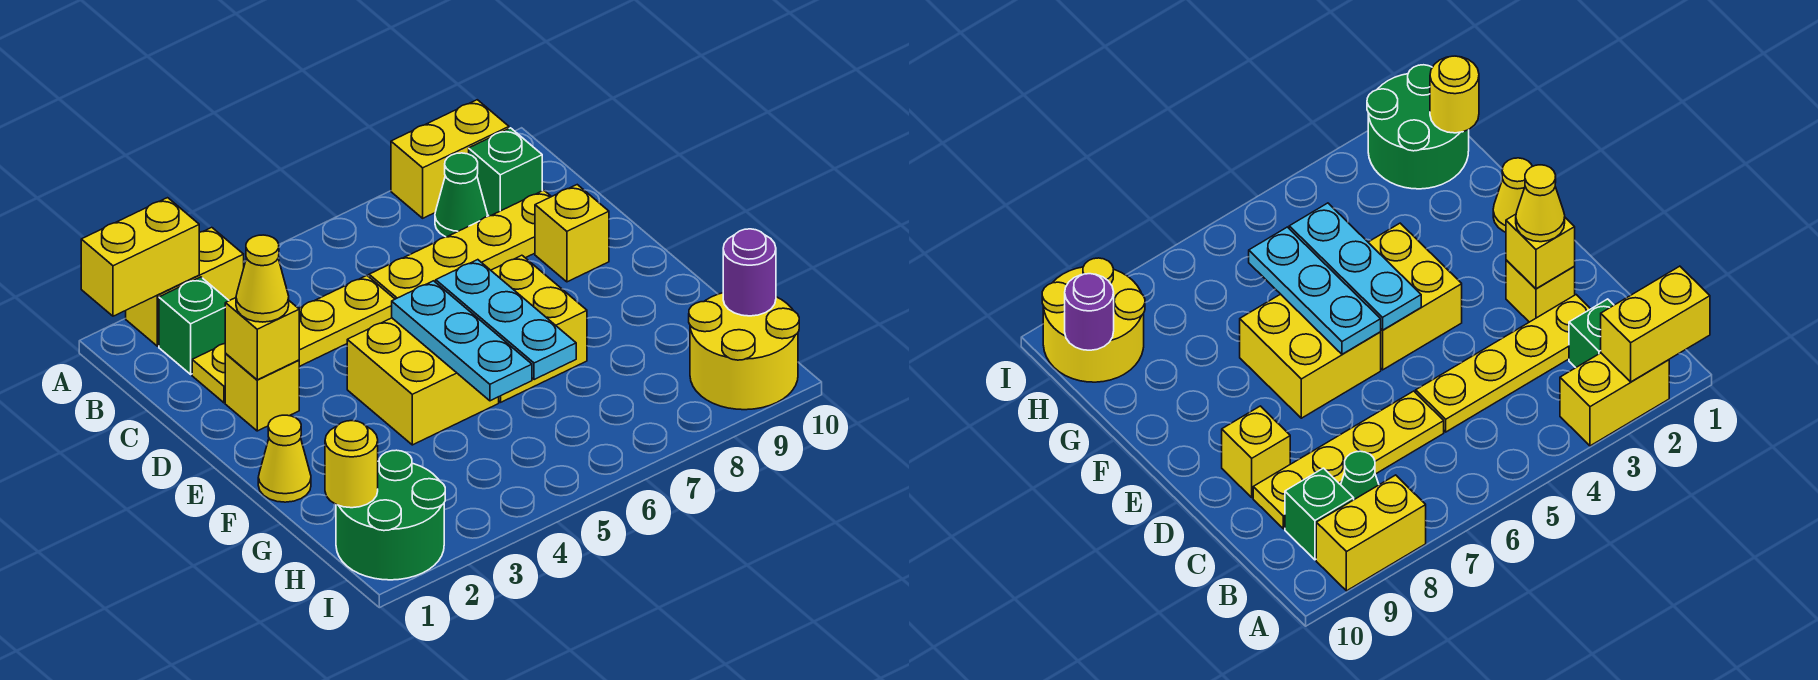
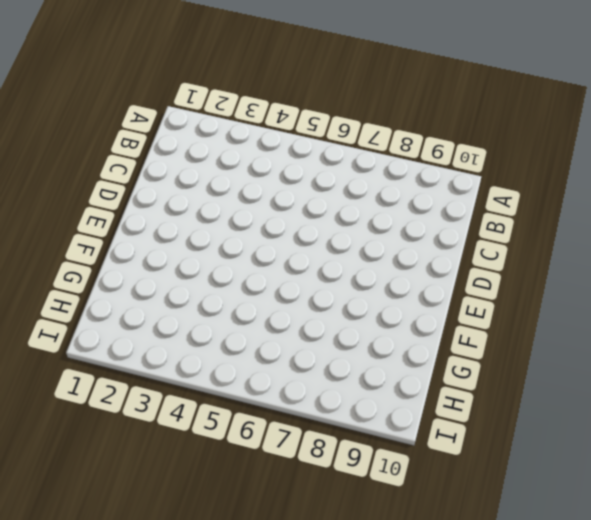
none -> yellow 1x2 brick [126,227,244,346]
none -> yellow 1x2 brick [391,100,509,218]
none -> green 1x1 brick [159,277,229,374]

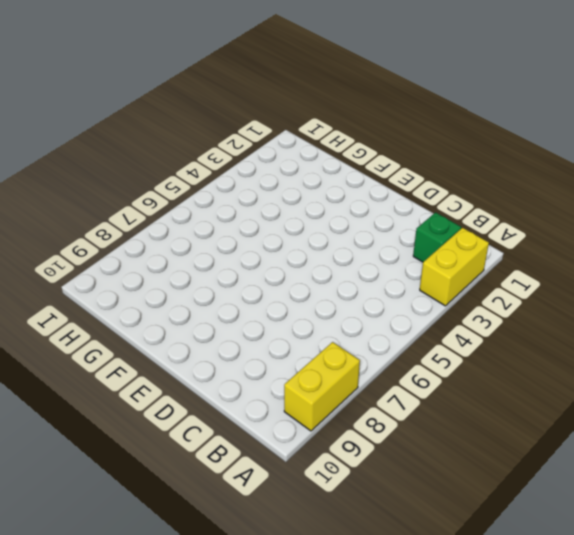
none -> green 1x1 cone [435,153,488,237]
none -> green 1x1 brick [469,128,542,216]
none -> yellow 1x4 plate [192,276,395,403]

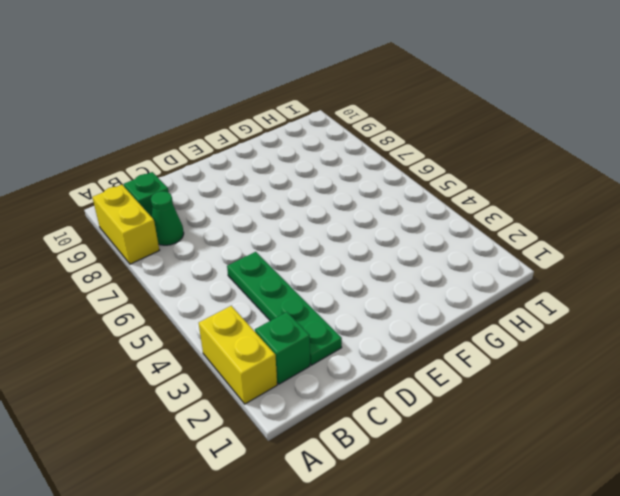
green 1x4 plate [227,252,342,365] -> yellow 1x4 plate [192,276,395,403]
none -> yellow 1x4 plate [369,190,551,299]
none -> yellow 1x1 brick [225,354,299,431]
none -> yellow 1x1 brick [535,185,609,282]

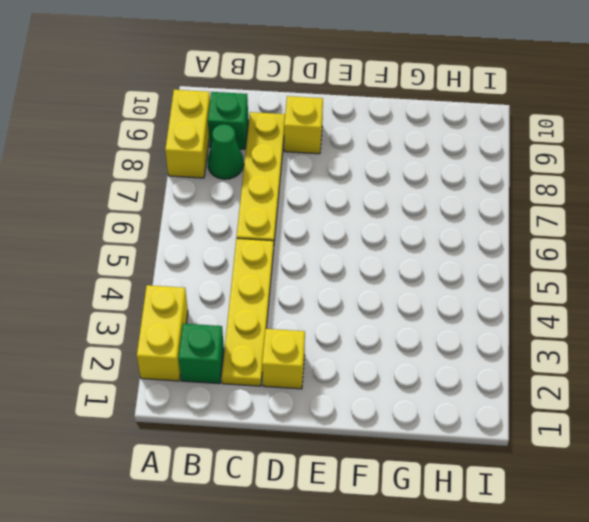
none -> yellow 2x2 brick [347,318,499,445]
none -> yellow 2x2 brick [491,255,587,402]
none -> yellow 1x1 cone [258,415,311,502]

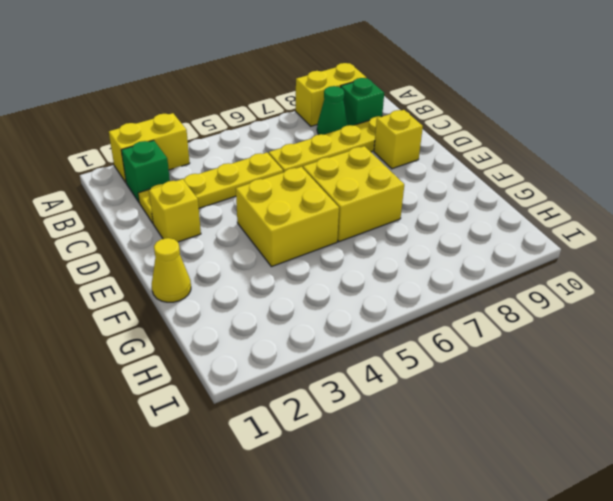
none -> green 2x2 round brick [336,450,445,580]
none -> yellow 2x2 round brick [689,293,799,410]
none -> yellow 1x2 brick [81,198,199,316]

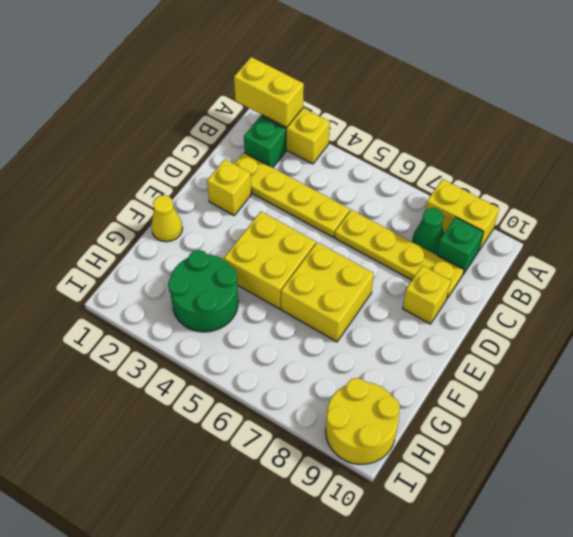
green 2x2 round brick [168,250,238,332] -> green 2x2 round brick moved to [336,450,445,580]
none -> yellow 1x1 brick [225,298,299,380]
none -> cyan 1x3 plate [392,281,532,401]
none -> cyan 1x3 plate [436,260,576,380]

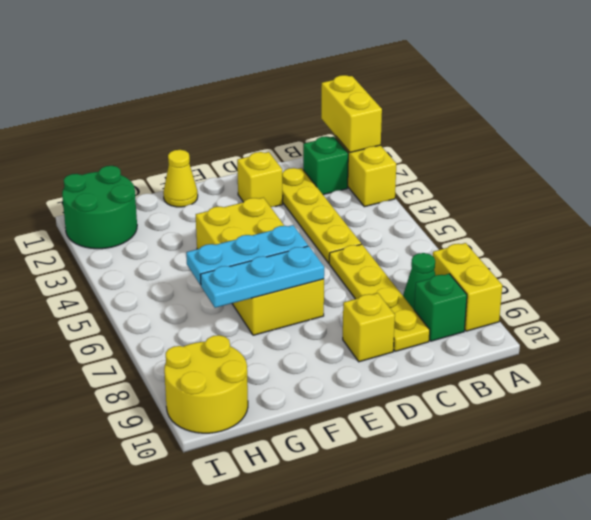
cyan 1x3 plate [200,246,324,308] -> cyan 1x3 plate moved to [392,281,532,401]
none -> yellow 1x1 brick [225,298,299,380]
none -> yellow 1x1 round brick [325,421,378,508]
none -> purple 1x1 round brick [723,229,776,316]

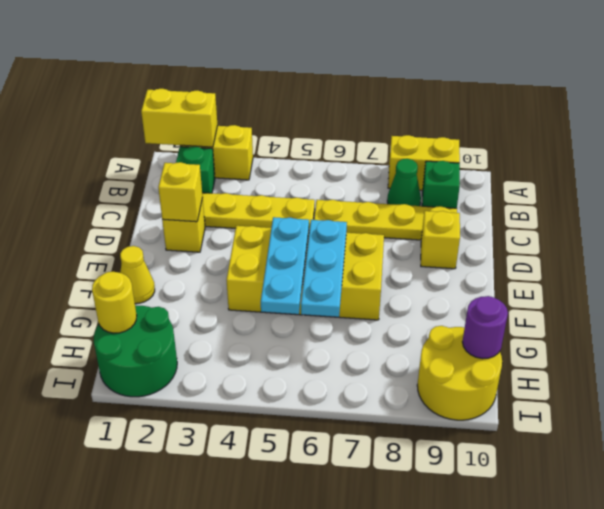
none -> yellow 1x1 cone [236,235,289,322]

